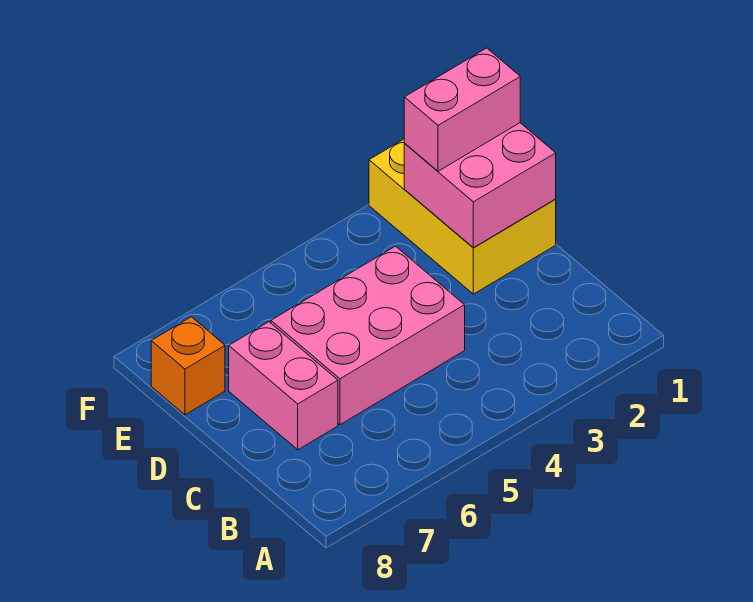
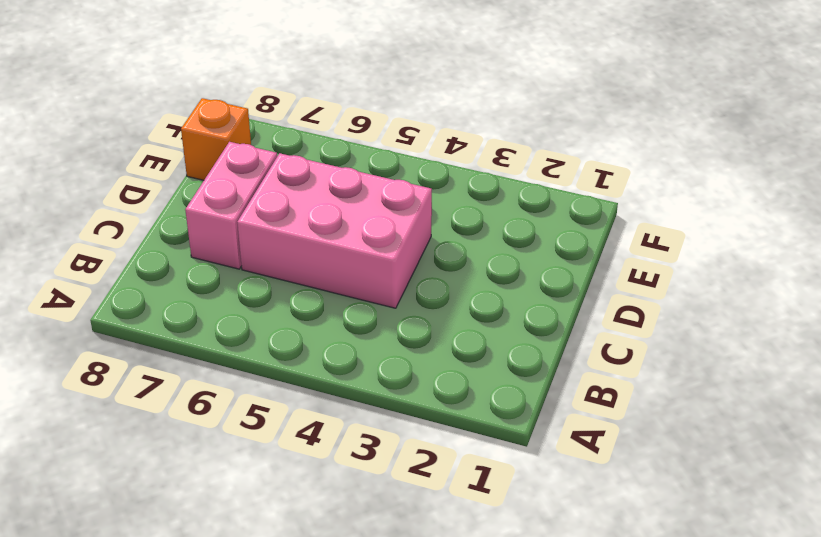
none -> yellow 2x3 brick [369,139,556,294]
none -> pink 2x2 brick [404,123,556,248]

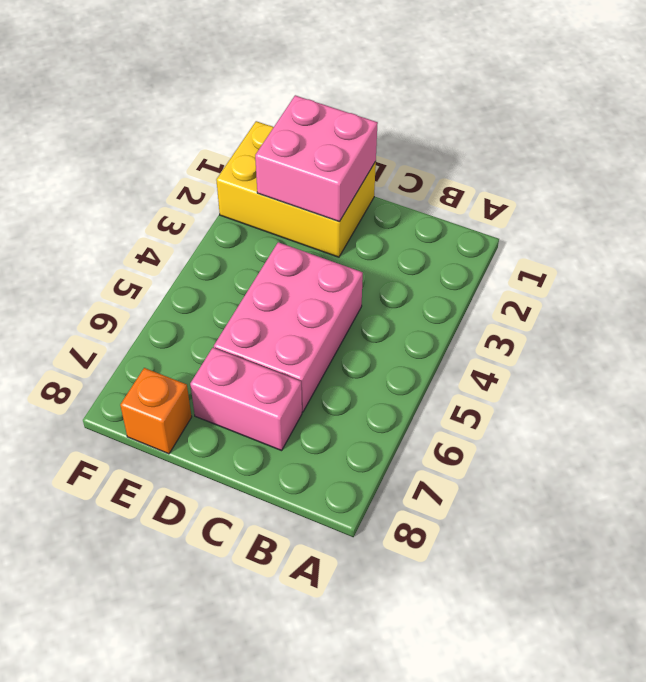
none -> pink 1x2 brick [404,48,520,171]

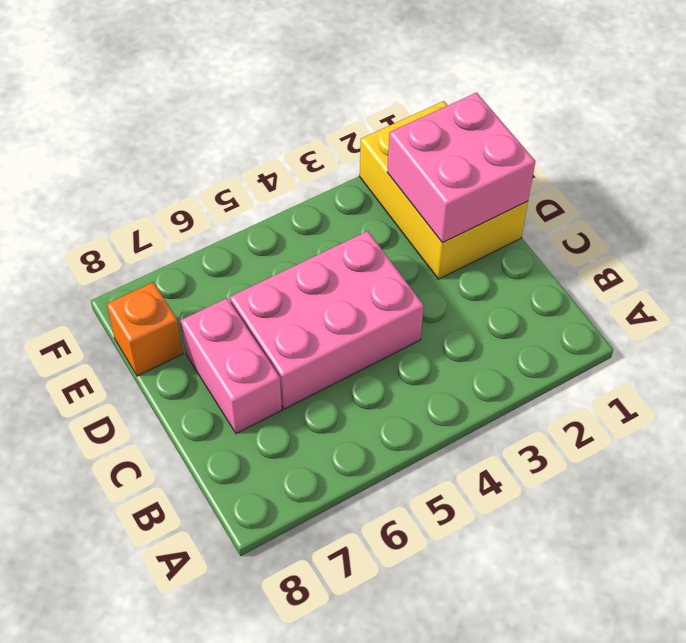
none -> pink 1x2 brick [404,48,520,171]

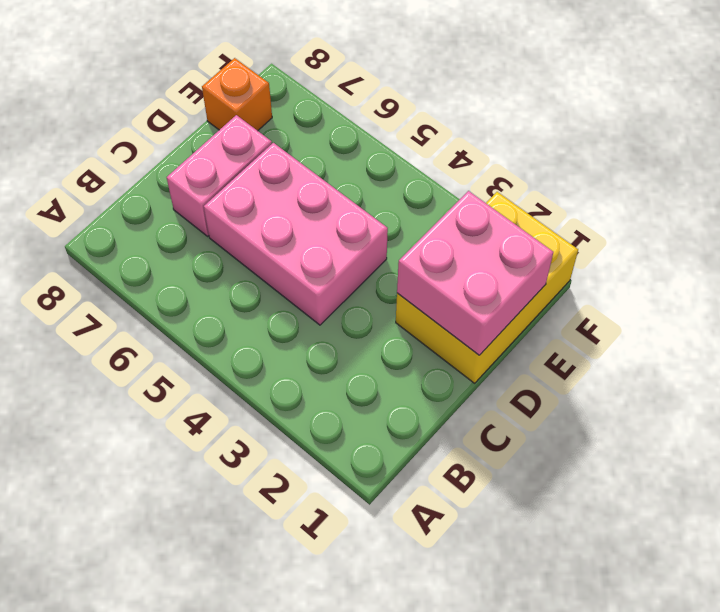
none -> pink 1x2 brick [404,48,520,171]

